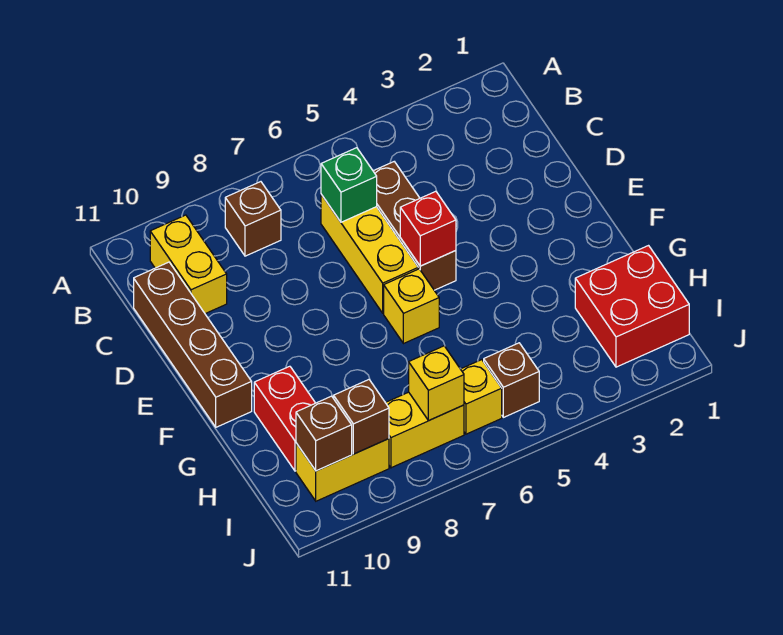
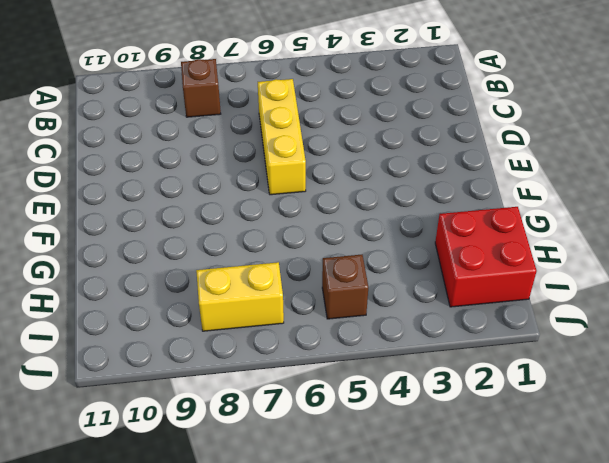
none -> yellow 1x2 brick [150,215,227,314]
none -> brown 1x3 brick [373,162,456,290]
none -> brown 1x4 brick [134,262,252,427]

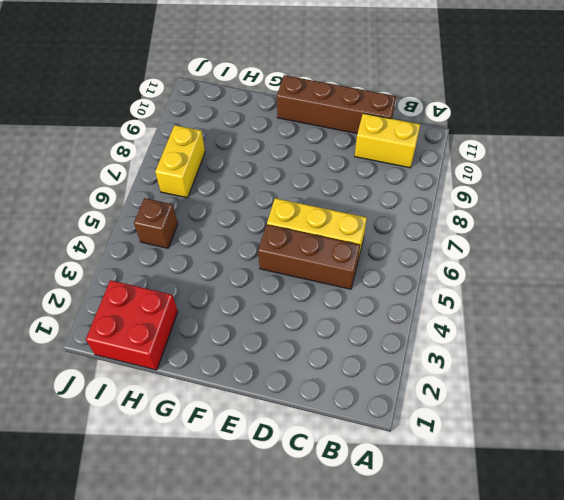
none -> brown 1x1 brick [225,182,281,256]
none -> yellow 1x1 brick [384,269,439,344]
none -> red 1x2 brick [254,366,315,471]

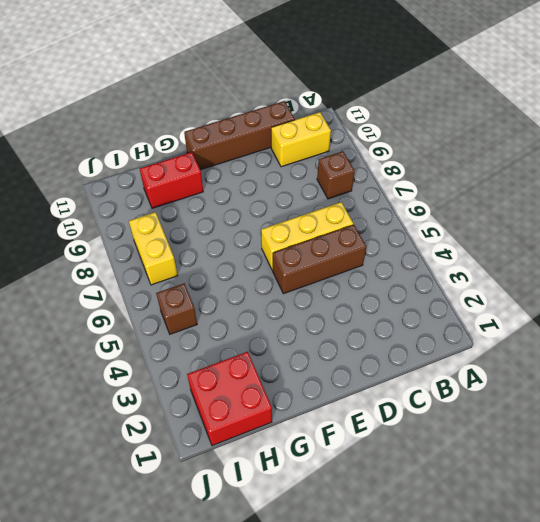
none -> yellow 1x1 brick [384,269,439,344]
none -> yellow 1x1 brick [461,360,502,434]
none -> yellow 1x2 brick [296,439,389,501]

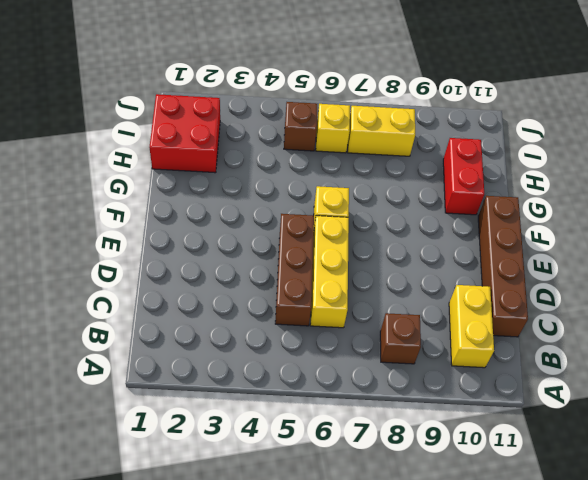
none -> yellow 1x2 brick [296,439,389,501]
none -> green 1x1 brick [321,148,377,222]
none -> red 1x1 brick [400,191,456,266]

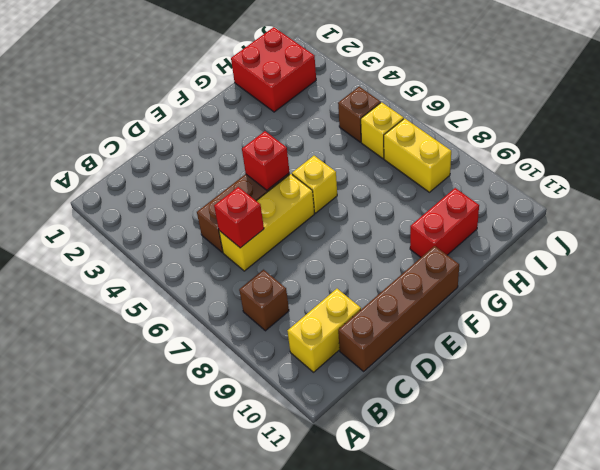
red 1x1 brick [214,187,264,248] -> green 1x1 brick [321,148,377,222]
none -> yellow 1x2 brick [296,439,389,501]
none -> yellow 1x1 brick [409,346,464,420]
none -> brown 1x1 brick [334,380,389,454]

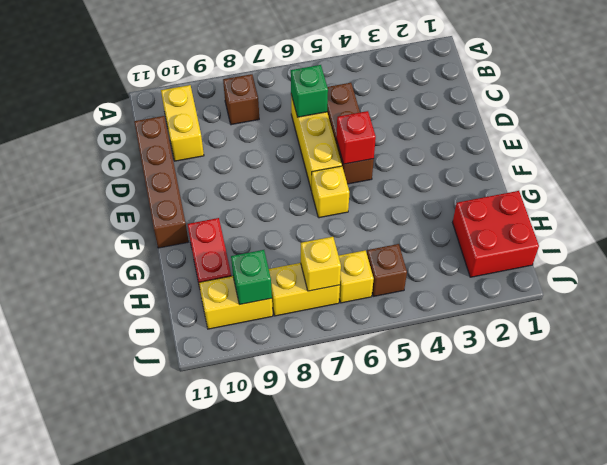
green 1x1 brick [231,250,272,305] -> brown 1x1 brick [334,380,389,454]
none -> brown 1x1 brick [296,396,352,471]

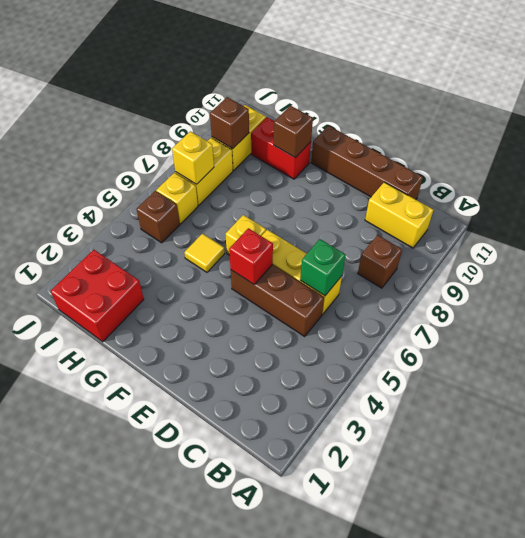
yellow 1x1 tile [184,234,225,272] -> none
brown 1x1 brick [274,106,313,158] -> brown 1x1 brick moved to [296,396,352,471]

